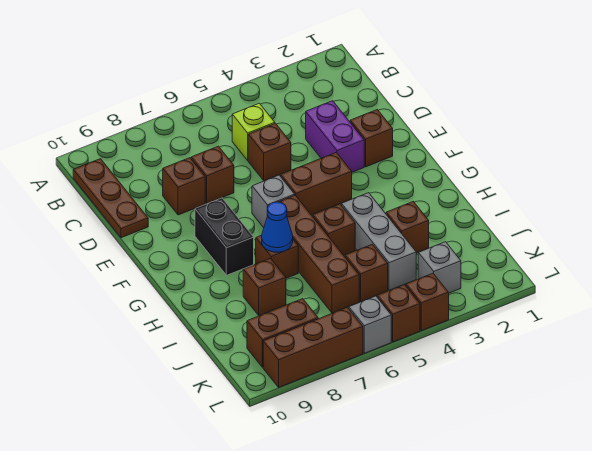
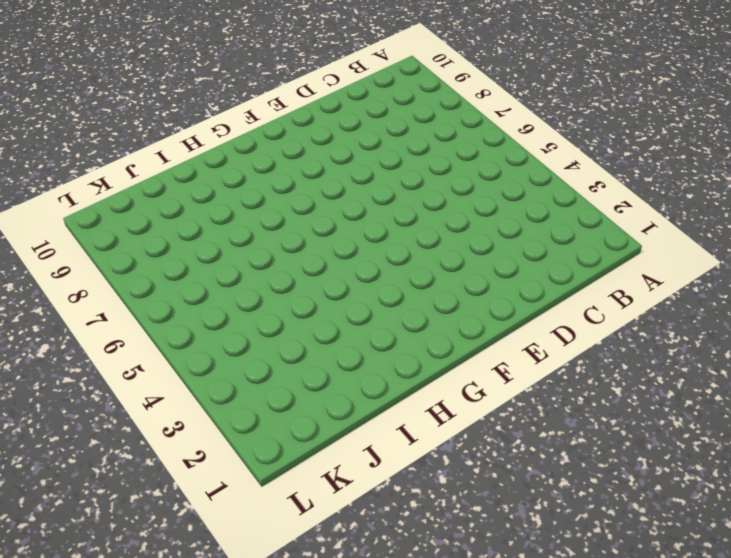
none -> brown 1x3 plate [73,159,148,238]
none -> lime 1x1 brick [232,103,275,160]
none -> purple 1x2 brick [306,101,364,172]

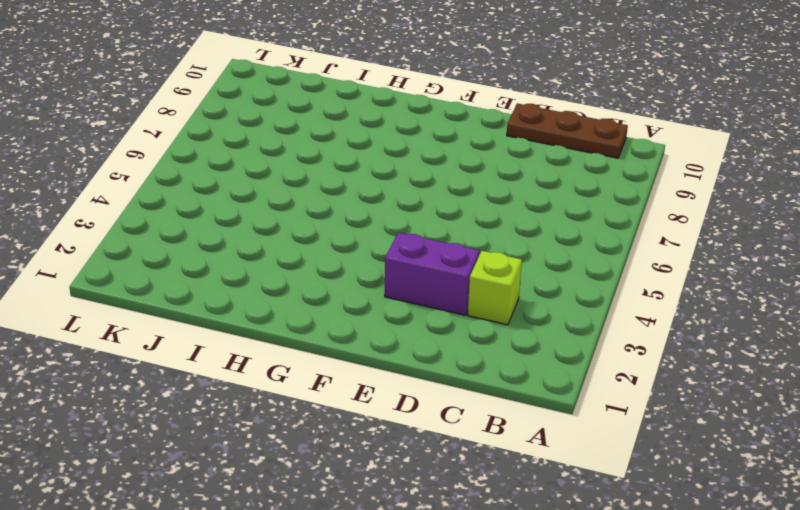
lime 1x1 brick [468,251,522,325] -> lime 1x1 brick moved to [232,103,275,160]
none -> brown 1x1 brick [248,124,291,181]
none -> brown 1x1 brick [191,146,234,204]
none -> brown 1x1 brick [163,158,205,215]

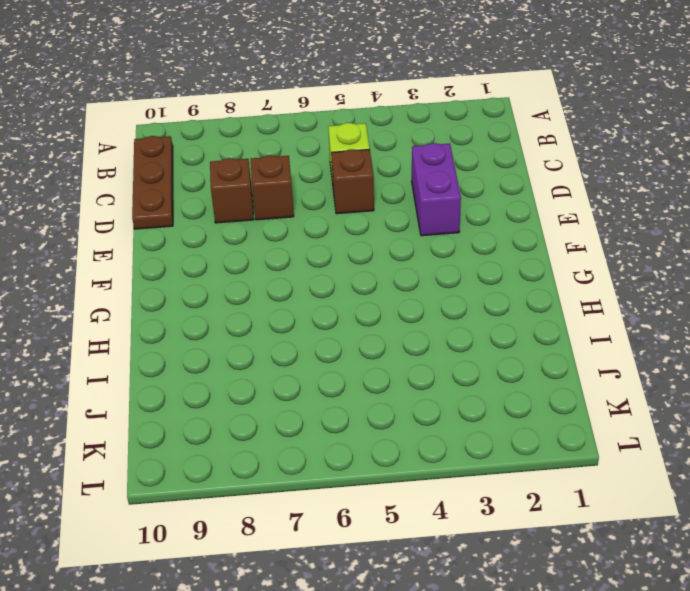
none -> brown 1x1 brick [350,110,393,167]
none -> brown 1x2 brick [281,152,352,215]
none -> grey 1x1 brick [252,175,295,228]

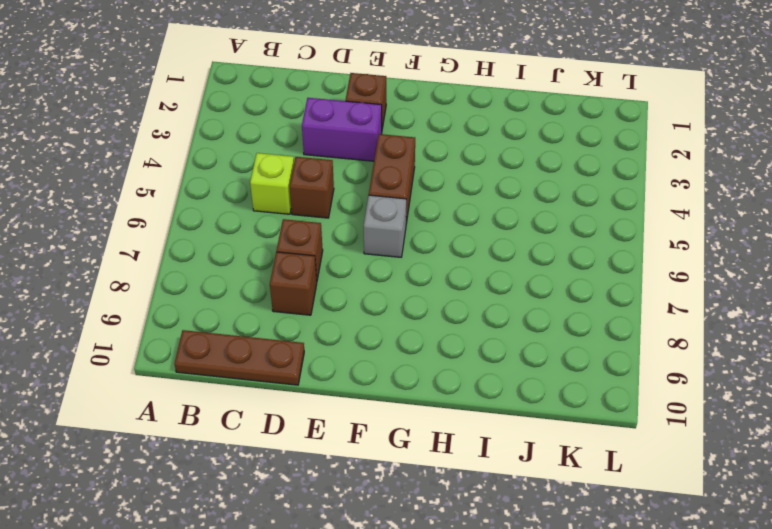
none -> black 1x2 brick [195,198,254,275]
none -> brown 1x4 brick [280,195,359,313]
none -> grey 1x3 brick [342,193,416,290]

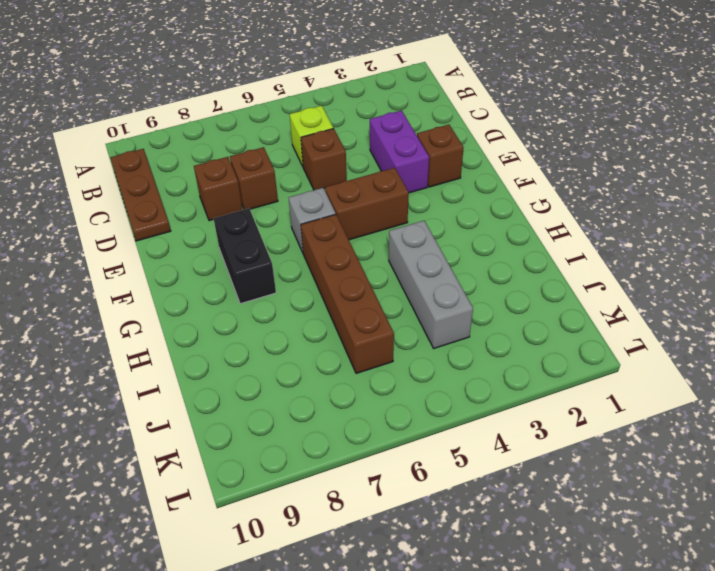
none -> brown 1x1 brick [313,204,355,255]
none -> brown 1x1 brick [256,235,298,278]
none -> brown 1x1 brick [386,202,429,253]

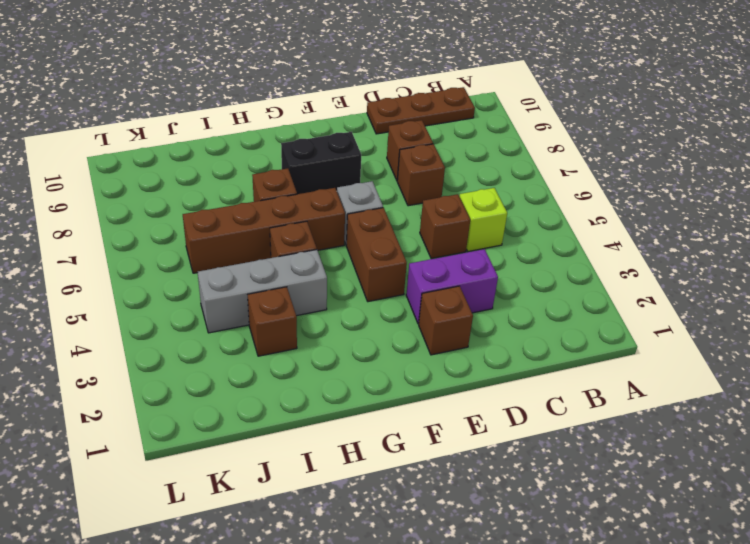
none -> brown 1x1 brick [243,258,286,316]
none -> brown 1x1 brick [345,244,388,302]
none -> grey 1x1 brick [418,242,461,293]

